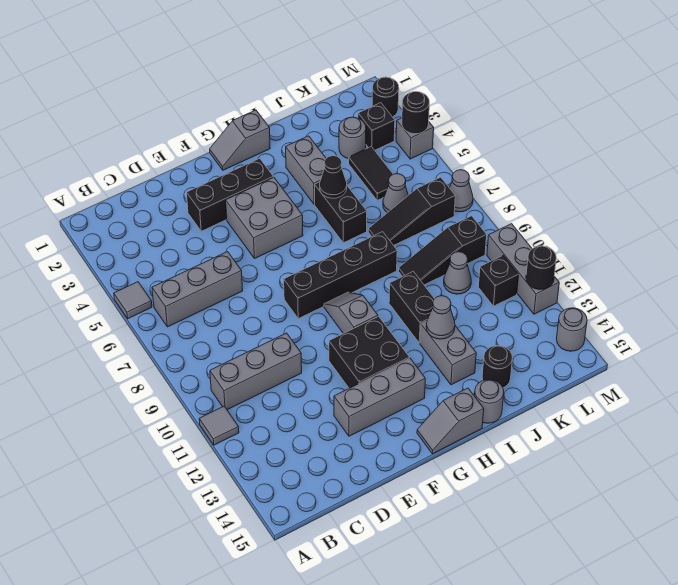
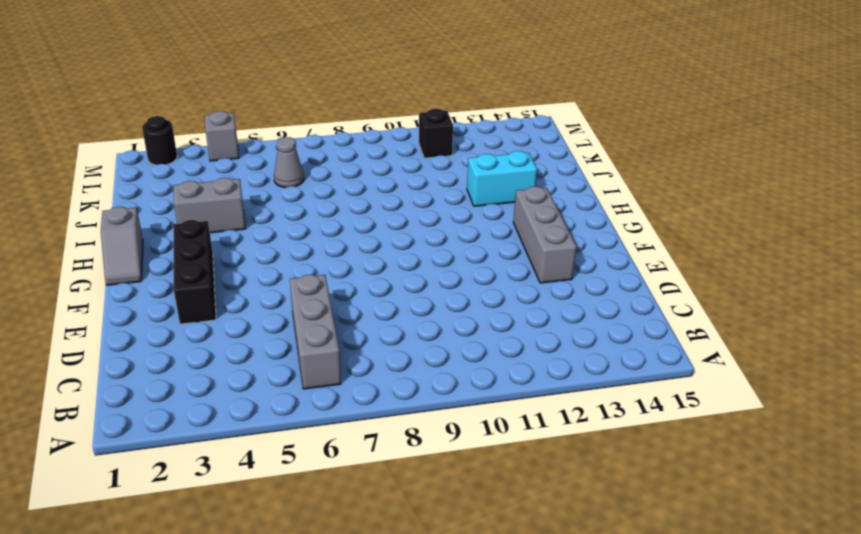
cyan 1x2 brick [467,151,537,206] -> grey 1x2 brick [420,321,476,385]
none -> grey 1x1 tile [114,282,152,319]
none -> grey 1x1 tile [199,406,239,445]
none -> grey 1x3 brick [210,333,302,410]
none -> grey 2x2 brick [226,177,303,259]

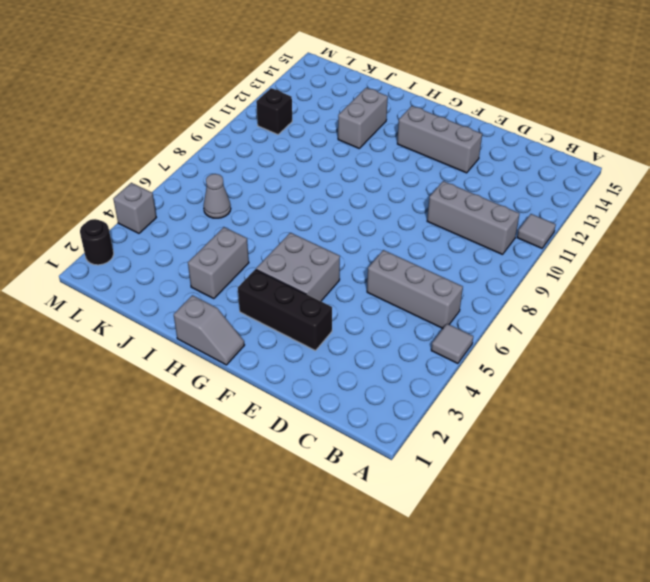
none -> black 1x4 brick [284,232,397,319]
none -> black 2x2 brick [329,316,409,388]
none -> grey 1x2 slope [324,292,378,334]
none -> grey 1x2 slope [417,388,484,454]

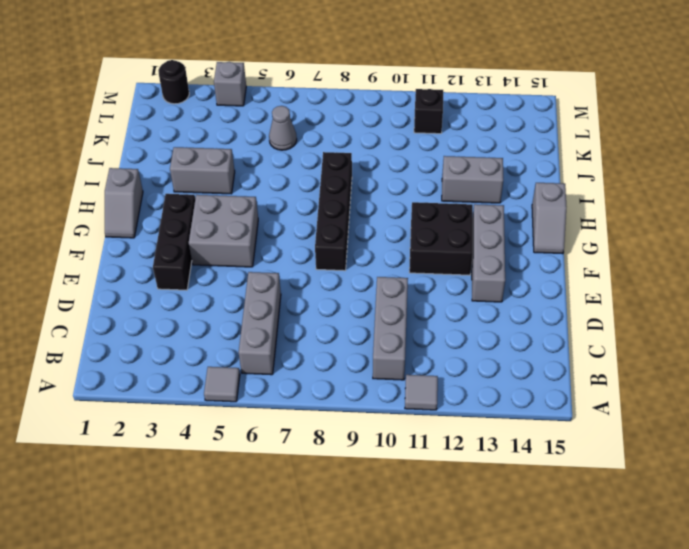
none -> grey 1x2 slope [324,292,378,334]
none -> black 1x2 brick [314,182,367,243]
none -> black 1x2 brick [389,271,435,343]
none -> grey 1x1 round brick [474,379,504,423]

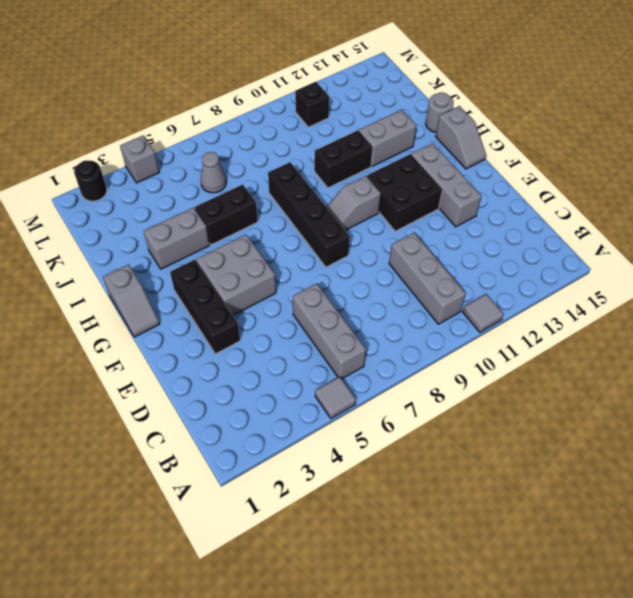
none -> black 1x3 slope [368,177,455,245]
none -> black 1x3 slope [399,216,487,285]
none -> black 1x1 round brick [482,346,512,388]
none -> grey 1x1 round brick [339,117,366,159]

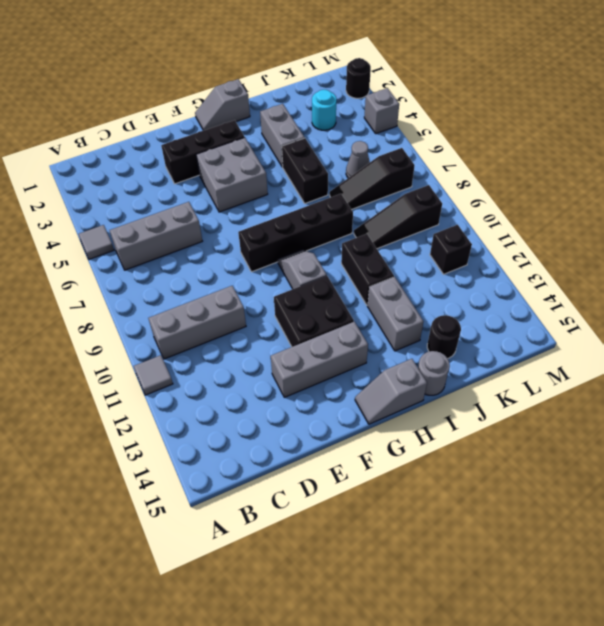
cyan 1x1 round brick [312,90,336,130] -> grey 1x1 round brick [339,117,366,159]
none -> black 1x2 tile [349,146,393,200]
none -> grey 1x1 cone [444,252,471,294]
none -> black 1x1 brick [358,103,395,150]
none -> grey 1x1 cone [449,170,473,212]

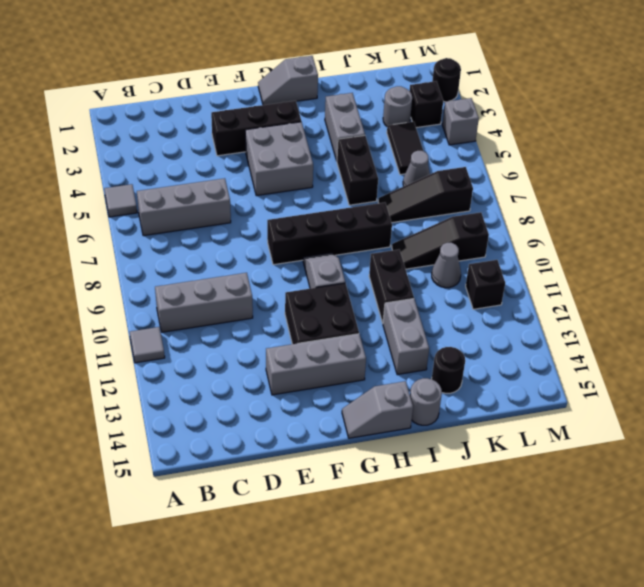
none -> grey 1x1 cone [449,170,473,212]
none -> grey 1x3 brick [487,224,559,314]
none -> grey 1x1 round brick [557,308,587,351]
none -> black 1x1 cone [320,156,347,198]

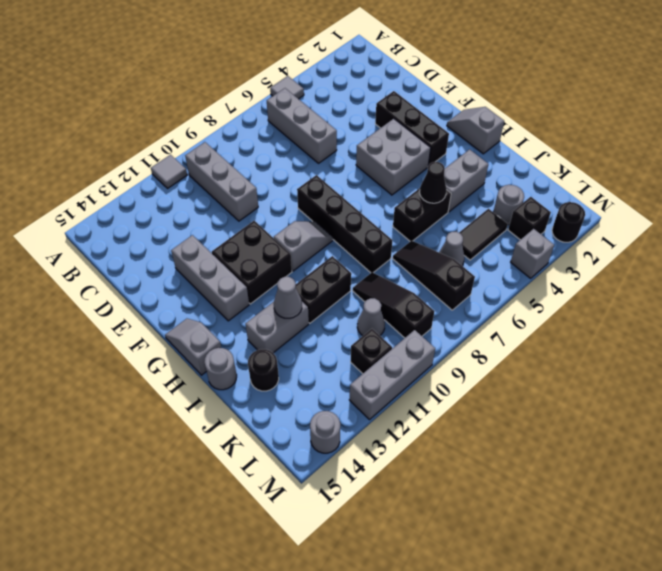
none -> grey 1x1 cone [449,170,473,212]
none -> black 1x1 round brick [402,91,429,134]
none -> black 1x1 round brick [526,246,556,289]

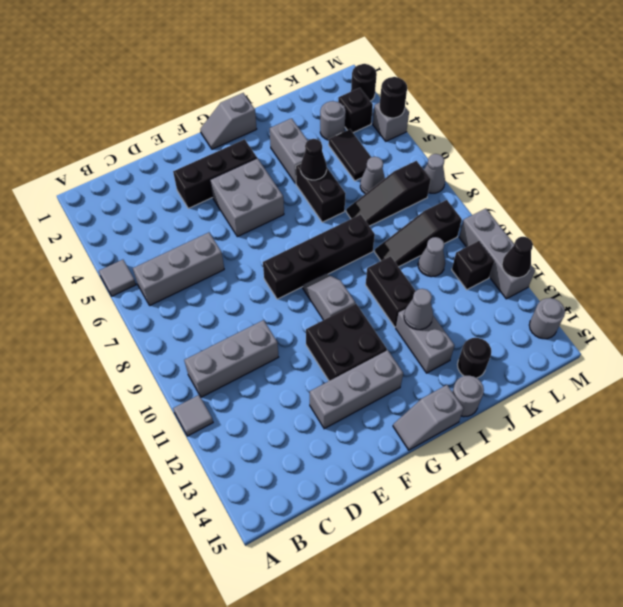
black 1x1 cone [502,237,533,278] -> black 1x1 round brick [526,246,556,289]

